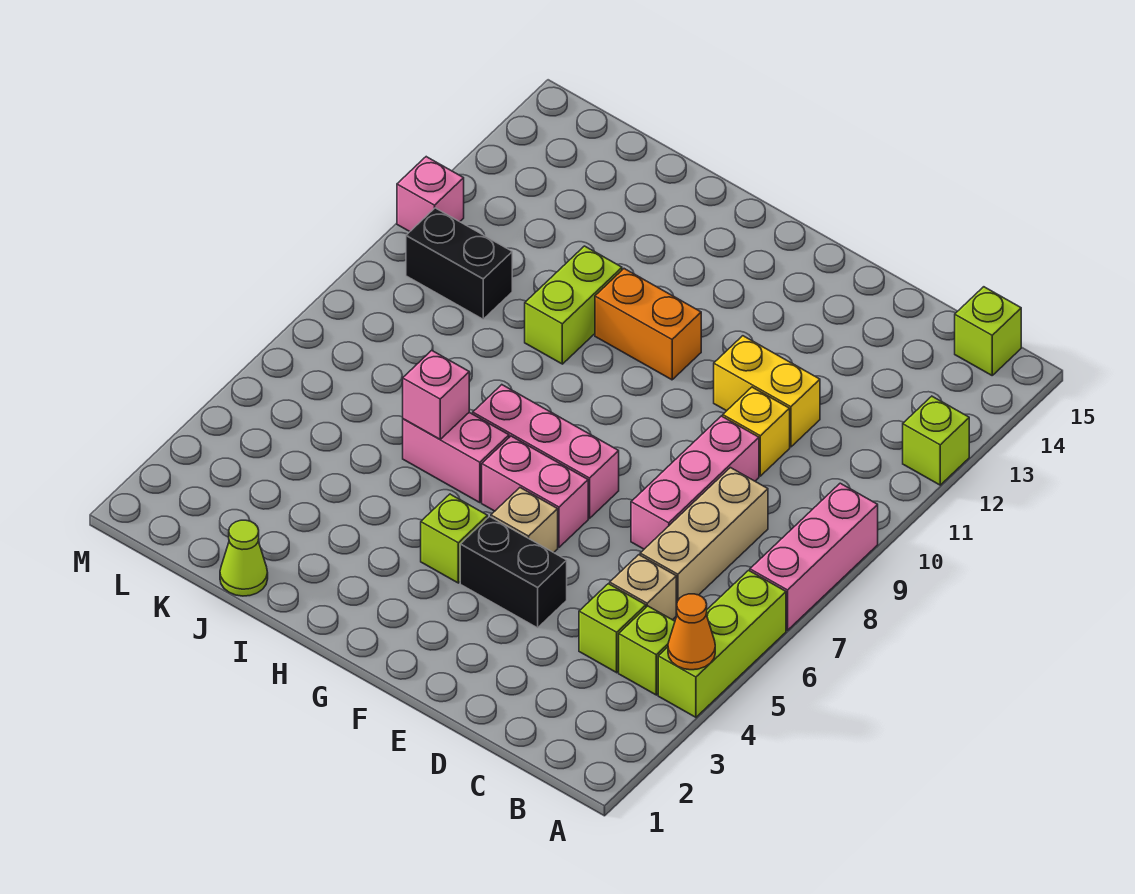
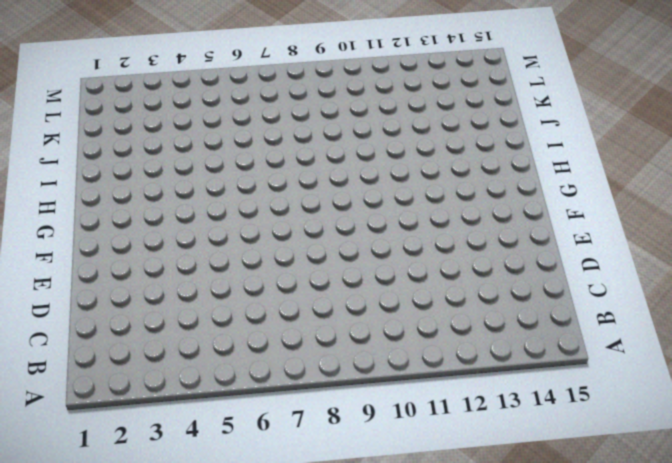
none -> lime 1x3 brick [658,570,786,717]
none -> pink 1x3 brick [750,483,878,630]
none -> lime 1x1 brick [903,396,969,485]

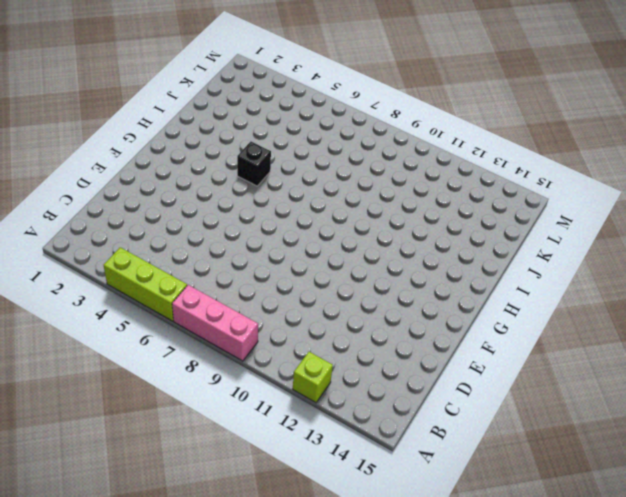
black 1x1 brick [237,142,271,186] -> none
none -> lime 1x1 brick [619,606,675,695]
none -> lime 1x1 brick [955,287,1021,375]
none -> lime 1x1 brick [579,584,646,673]

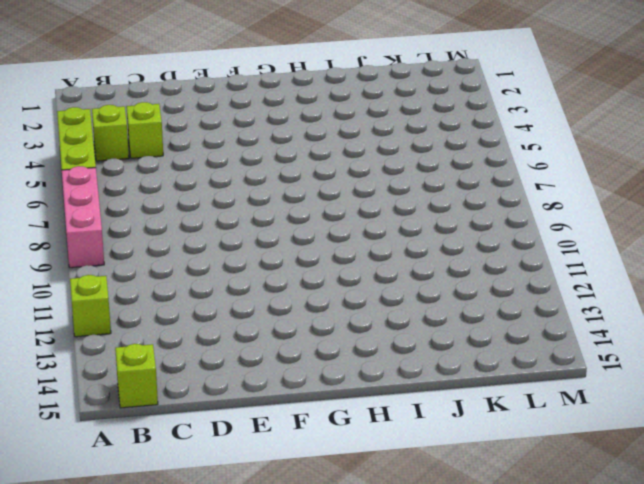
none -> tan 1x1 brick [610,555,676,620]
none -> tan 1x3 brick [640,468,768,614]
none -> pink 1x3 brick [631,416,759,549]

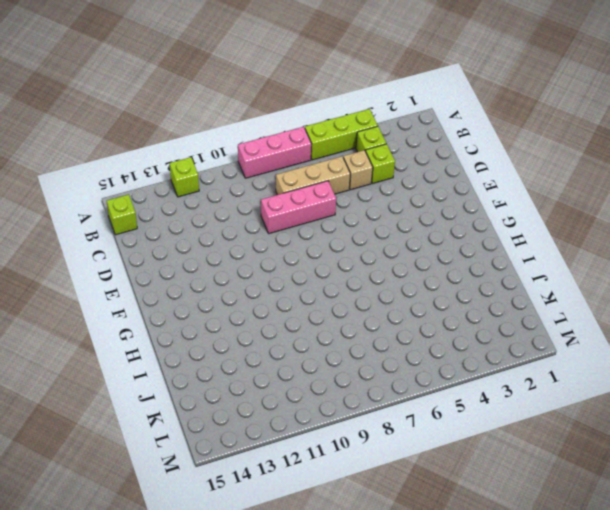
none -> yellow 1x1 brick [723,387,790,476]
none -> yellow 1x2 brick [714,336,820,447]
none -> black 1x2 brick [460,517,567,628]

